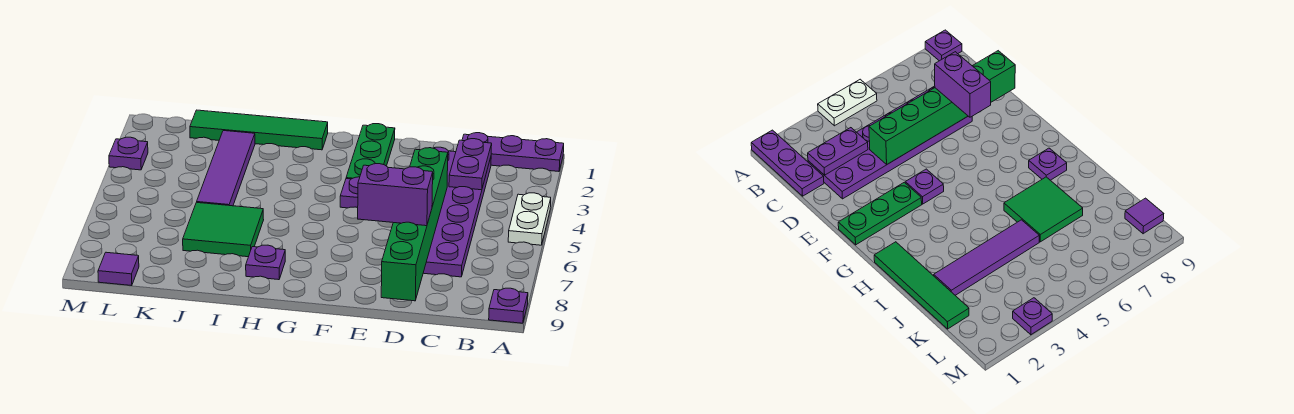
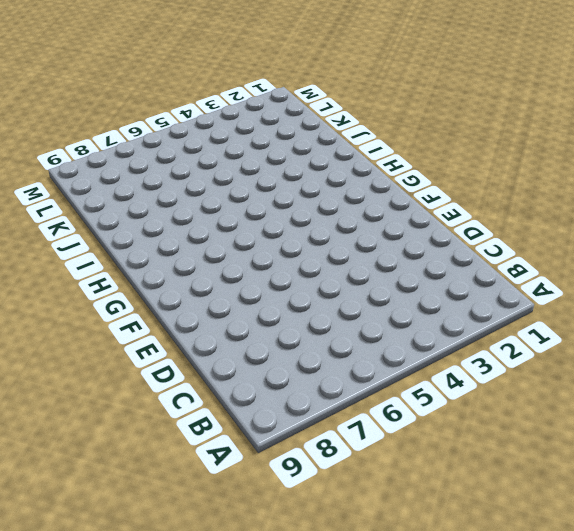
none -> purple 1x3 plate [462,133,564,171]
none -> white 1x2 plate [508,193,551,245]
none -> purple 1x1 plate [489,288,528,323]

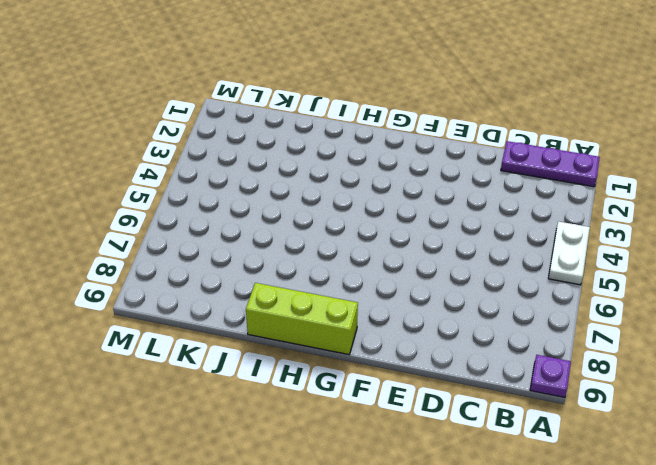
lime 1x3 brick [246,283,358,355] -> none
none -> purple 2x6 plate [423,147,491,277]
none -> green 1x3 plate [346,124,395,179]
none -> purple 1x1 plate [340,177,360,208]

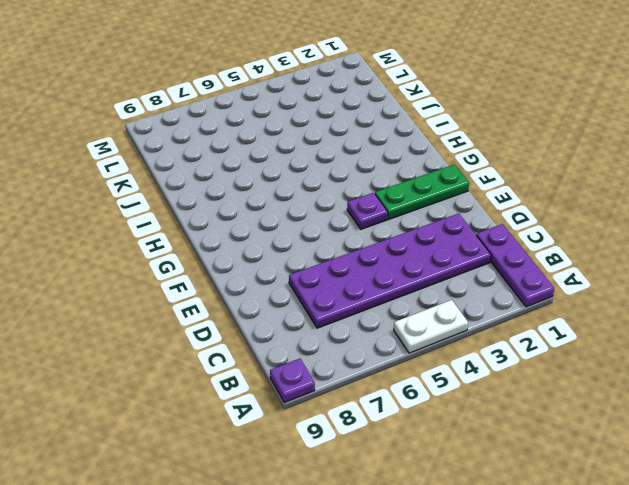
none -> green 1x4 tile [190,110,328,150]
none -> purple 1x1 plate [246,245,285,280]
none -> green 2x2 tile [183,202,264,257]

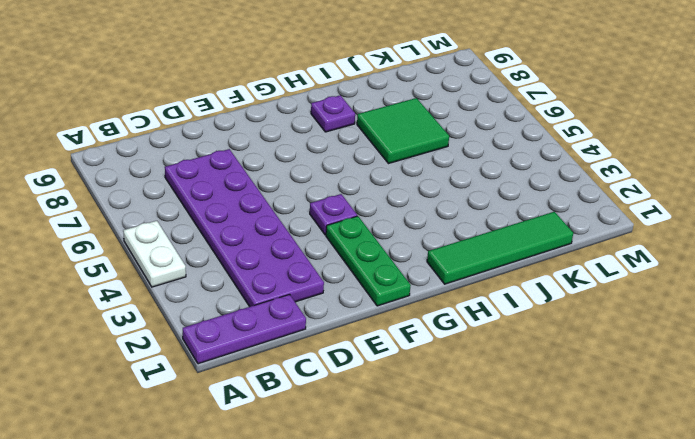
none -> purple 1x1 plate [489,288,528,323]
none -> purple 1x4 tile [197,131,255,206]
none -> purple 1x1 tile [98,252,139,286]

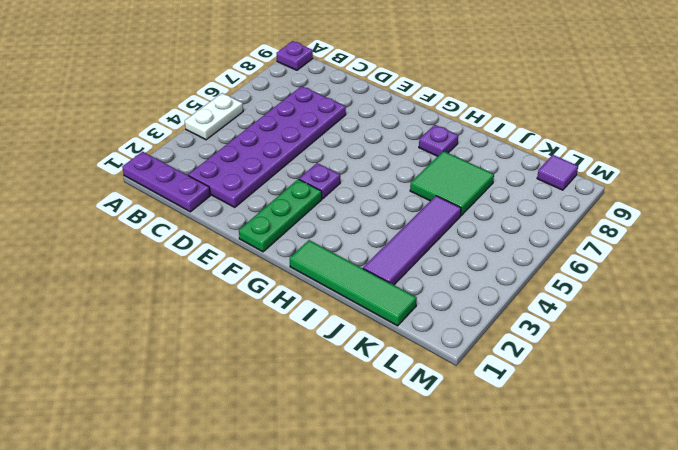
none -> purple 1x1 plate [109,137,148,170]
none -> purple 1x2 plate [449,139,492,190]
none -> green 1x6 brick [381,148,448,301]

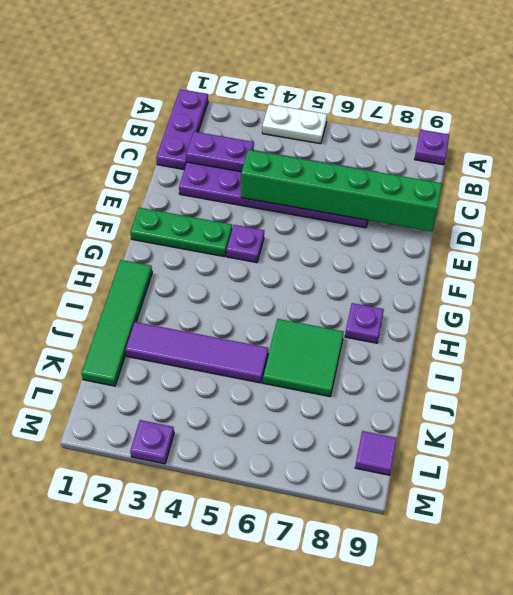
none -> purple 1x2 brick [358,164,433,226]

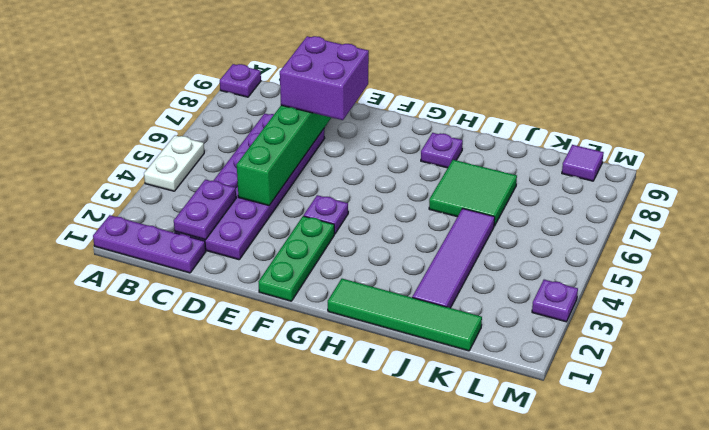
purple 2x2 brick [280,36,369,120] -> purple 1x2 brick [358,164,433,226]

